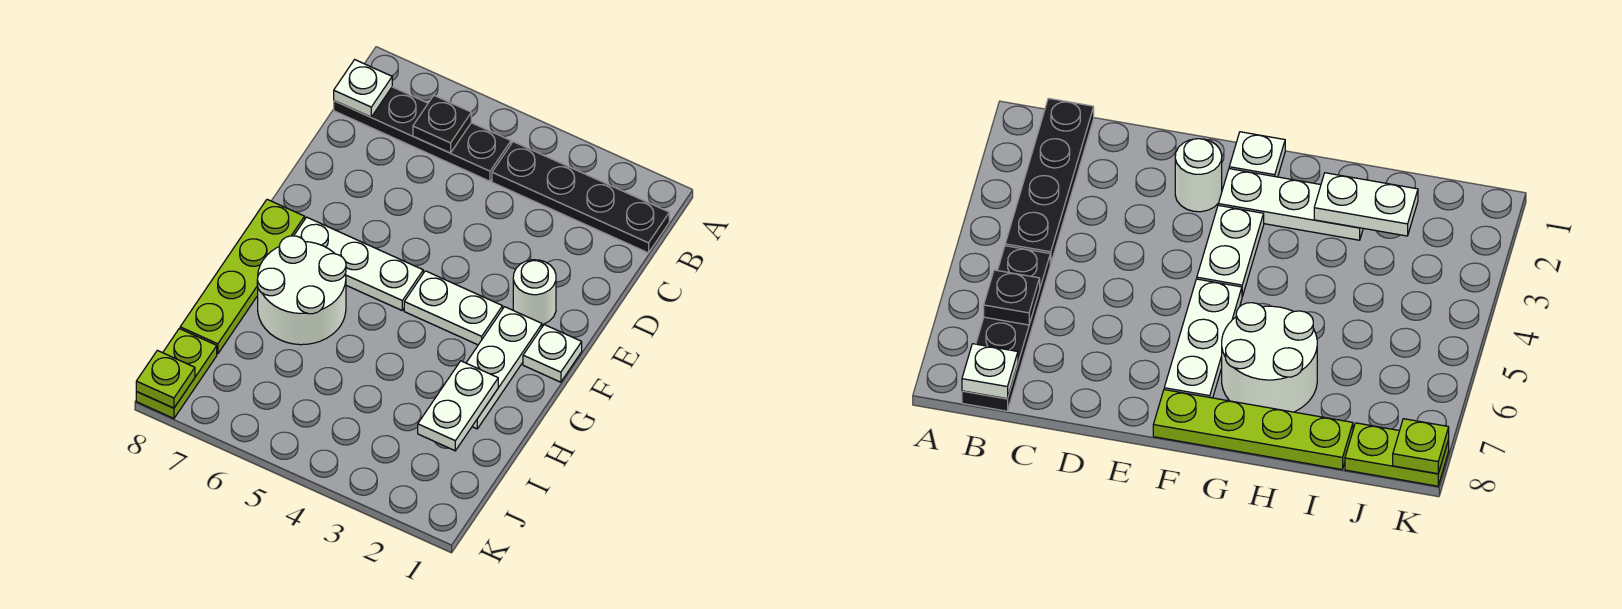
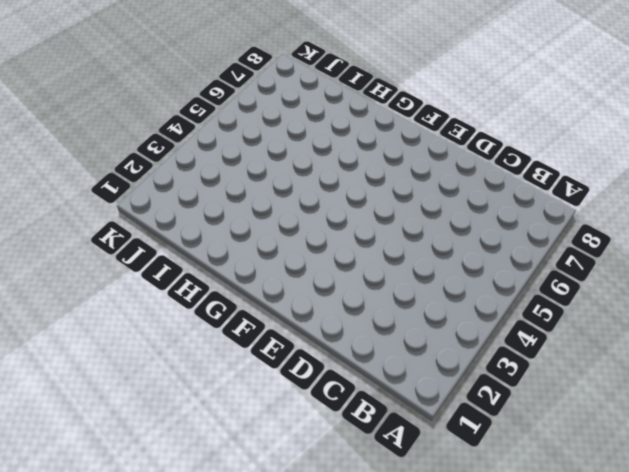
none -> black 1x4 plate [492,142,669,253]
none -> black 1x4 plate [334,87,511,181]
none -> white 1x1 round brick [513,260,556,325]

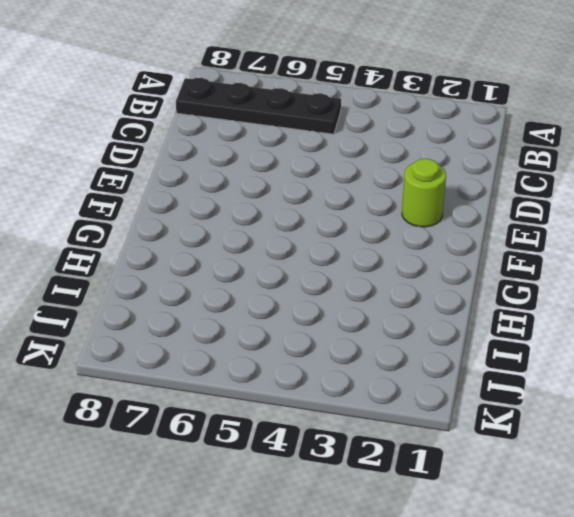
lime 1x1 round brick [402,159,446,227] -> white 1x1 round brick [513,260,556,325]
none -> black 1x4 plate [492,142,669,253]
none -> white 1x1 plate [523,325,582,382]
none -> white 1x3 plate [466,307,542,429]

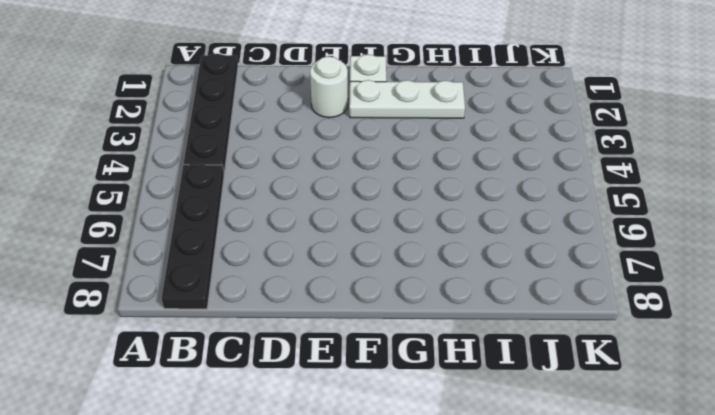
none -> white 1x2 plate [404,271,503,345]
none -> white 1x3 plate [294,217,423,310]
none -> lime 1x4 plate [180,199,305,354]

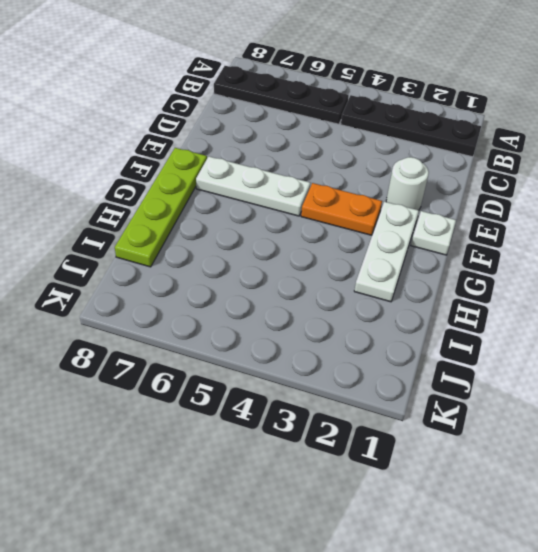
orange 1x2 plate [301,183,382,235] -> white 1x2 plate [404,271,503,345]
none -> white 2x2 round brick [257,236,346,345]
none -> lime 1x2 plate [136,329,217,418]
none -> black 1x1 plate [413,96,471,153]

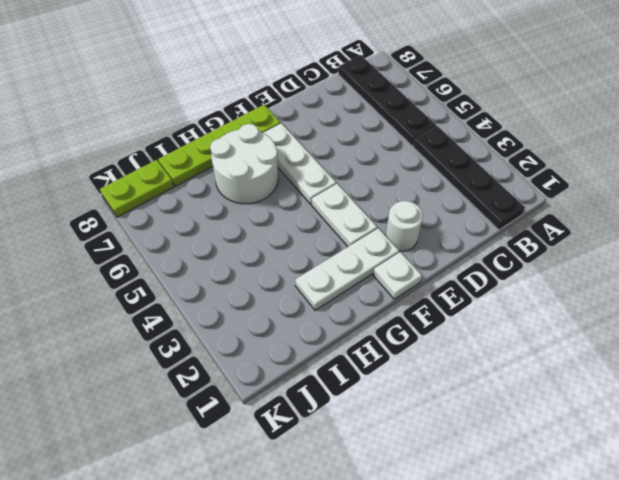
none -> black 1x1 plate [413,96,471,153]
none -> white 1x1 plate [334,60,392,117]
none -> white 1x2 plate [418,361,498,451]

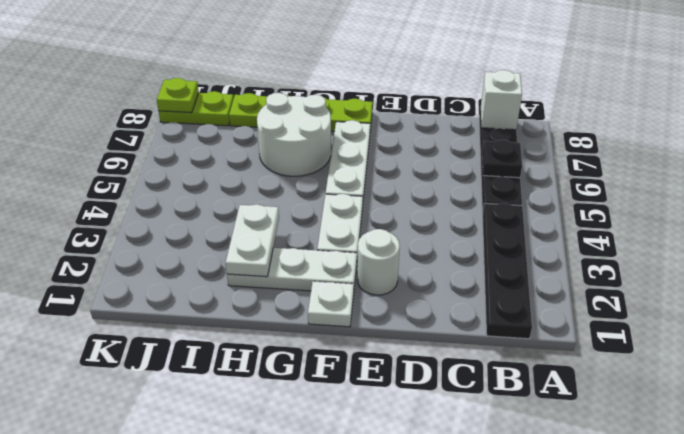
white 1x1 brick [481,70,522,130] -> white 1x1 plate [334,60,392,117]
white 1x2 plate [226,204,279,277] -> white 1x2 plate turned to [418,361,498,451]

